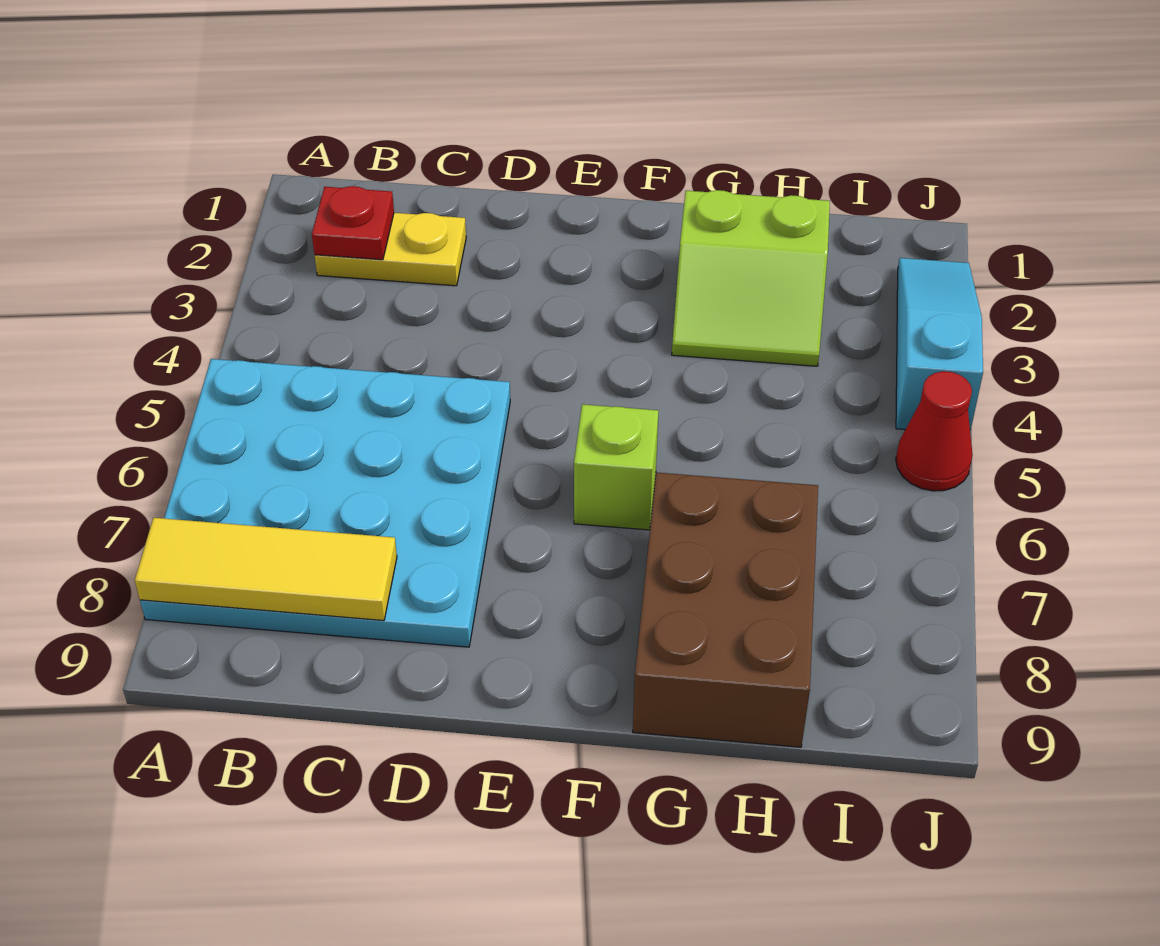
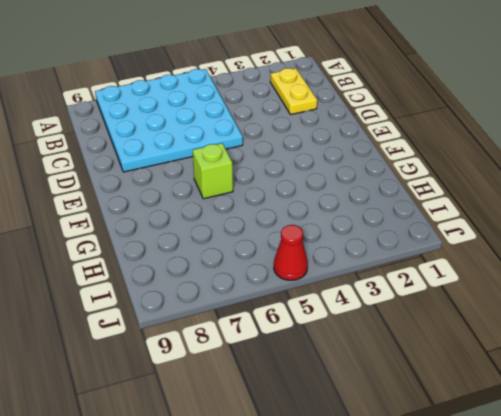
none -> lime 2x2 slope [672,190,830,366]
none -> brown 2x3 brick [633,472,818,747]

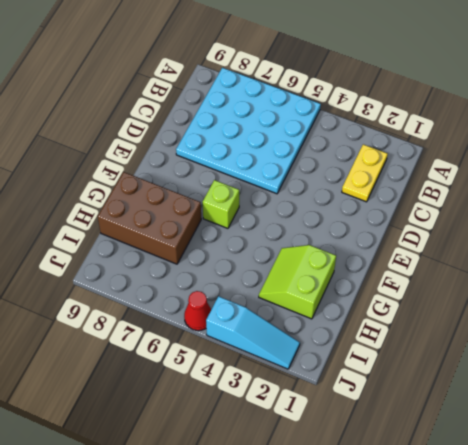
none -> yellow 1x3 tile [135,518,397,621]
none -> red 1x1 plate [312,186,394,260]

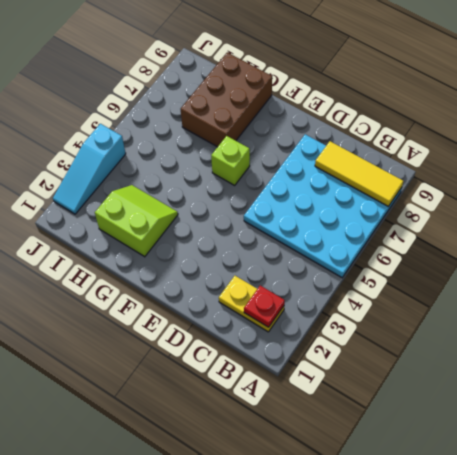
none -> red 1x1 cone [896,371,973,491]

